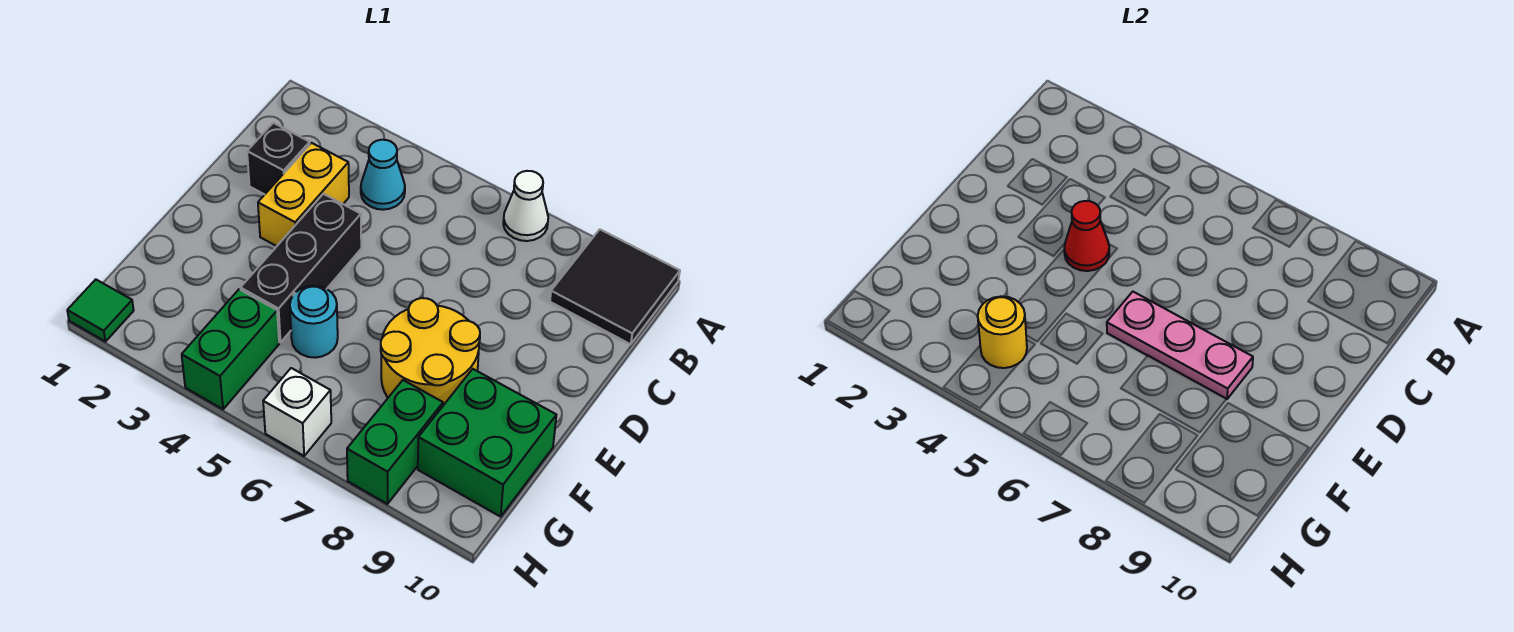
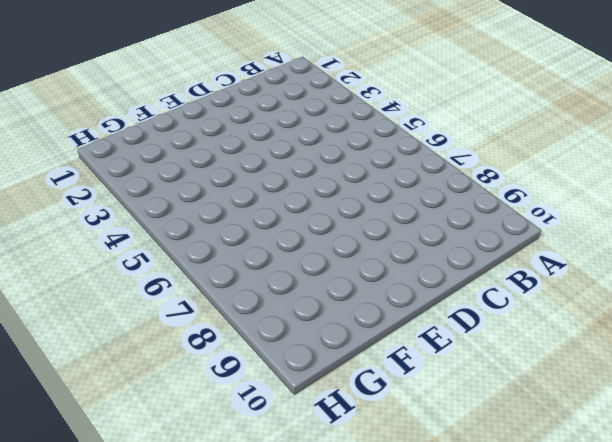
none -> white 1x1 cone [503,171,548,241]
none -> black 2x2 tile [550,229,680,344]
none -> cyan 1x1 cone [361,140,405,210]

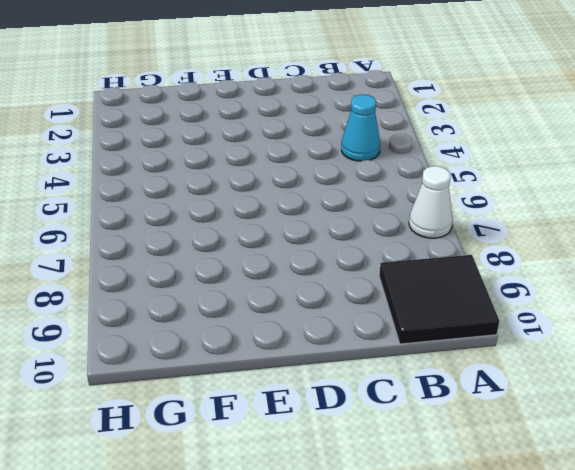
none -> black 1x1 brick [247,123,310,195]
none -> yellow 1x2 brick [258,143,349,246]
none -> black 1x3 brick [241,194,361,343]

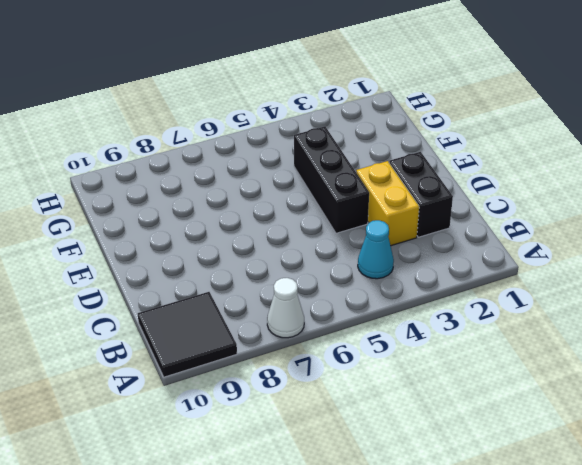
black 1x2 brick [389,152,453,237] -> black 1x1 brick [247,123,310,195]
none -> yellow 2x2 round brick [381,298,480,405]
none -> cyan 1x1 round brick [290,286,338,358]
none -> green 2x2 brick [418,369,556,517]

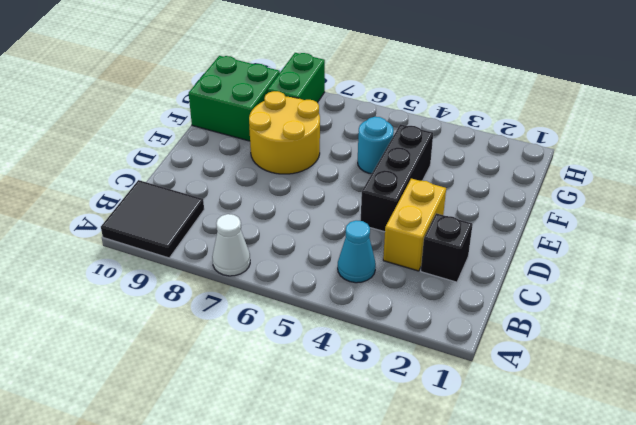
none -> green 1x2 brick [182,289,279,409]
none -> green 1x1 tile [67,279,134,342]
none -> white 1x1 brick [263,368,331,456]

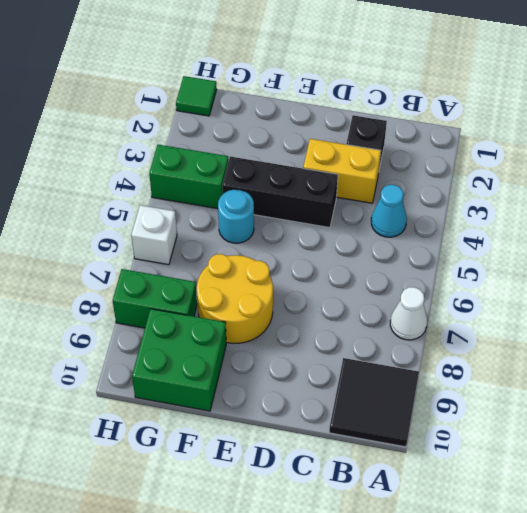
none -> red 1x1 cone [1064,201,1109,271]
none -> pink 1x3 plate [1107,292,1253,399]
none -> yellow 1x1 round brick [978,296,1027,368]

